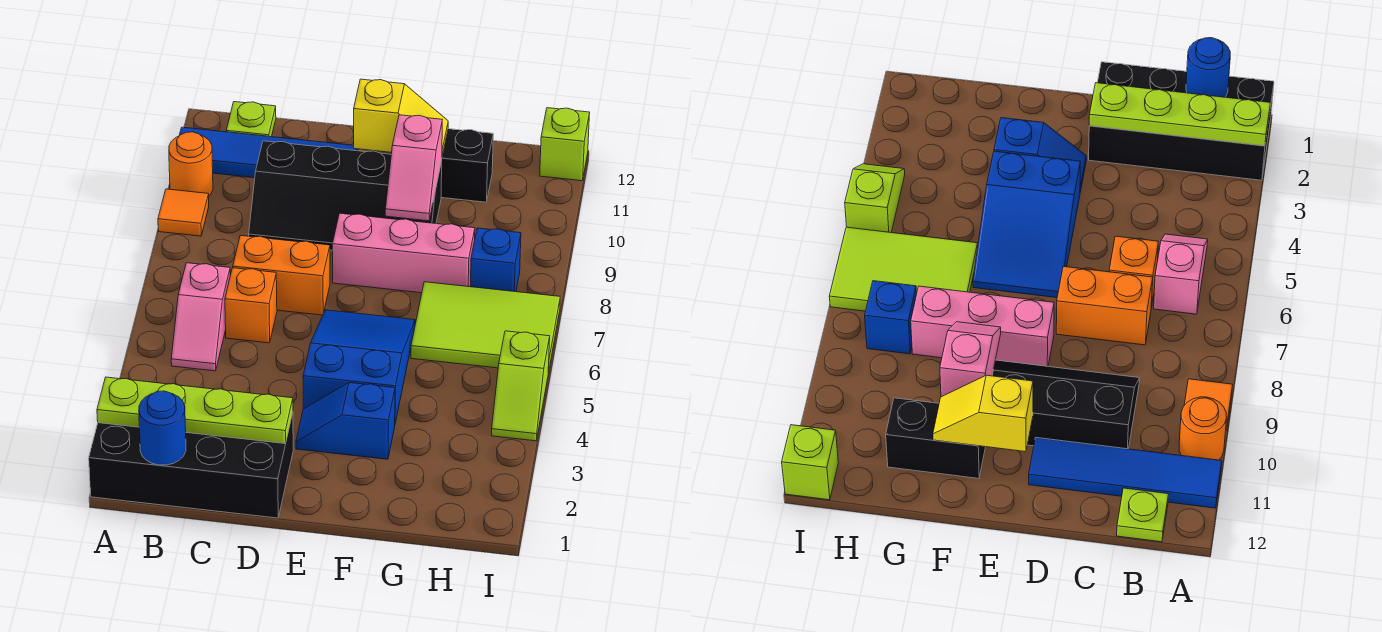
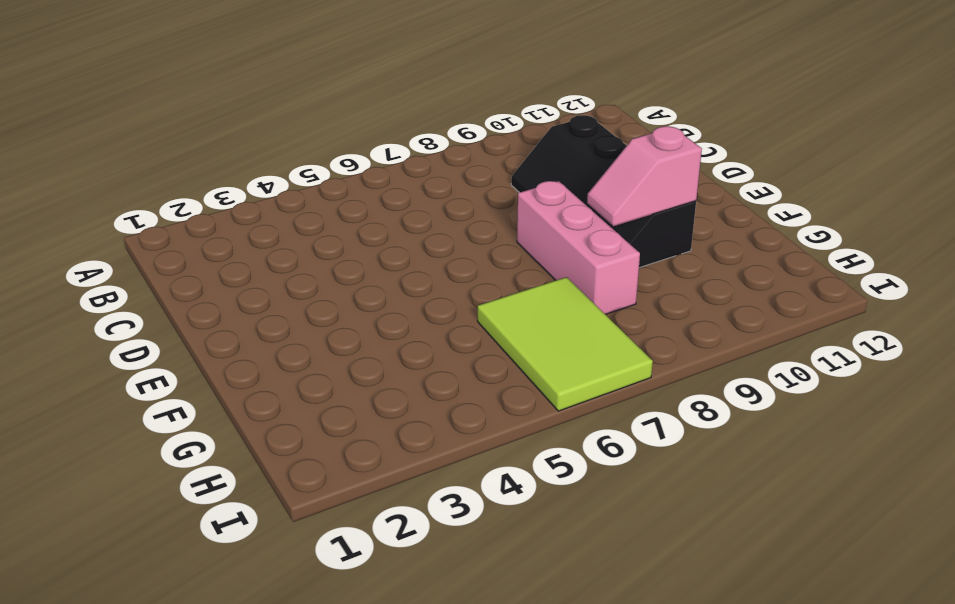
none -> black 2x4 brick [89,413,293,518]
none -> orange 1x1 tile [158,189,209,236]
none -> orange 1x1 round brick [169,132,213,196]

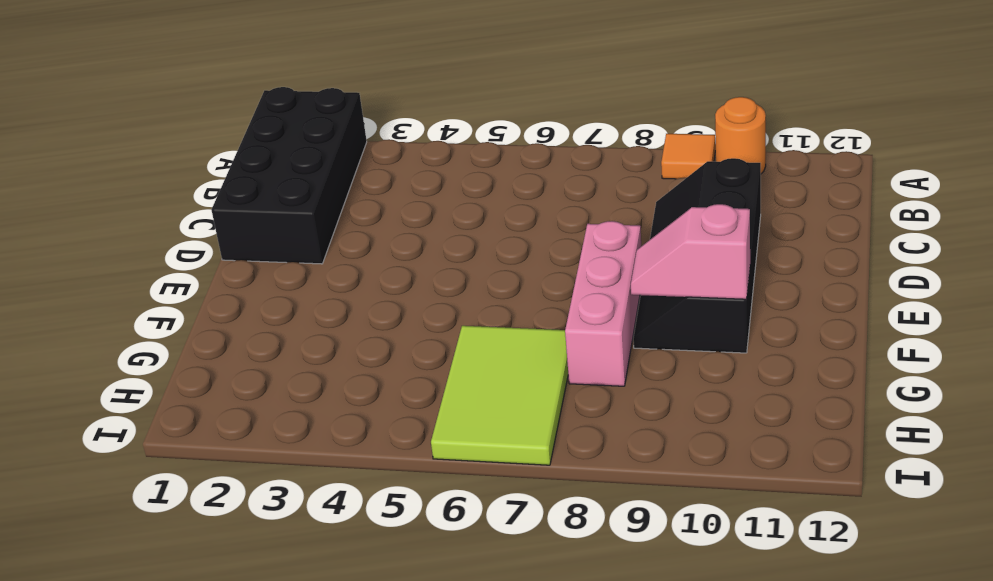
none -> blue 1x4 tile [179,127,358,178]
none -> pink 1x2 slope [171,263,230,371]
none -> lime 1x1 plate [226,102,276,137]

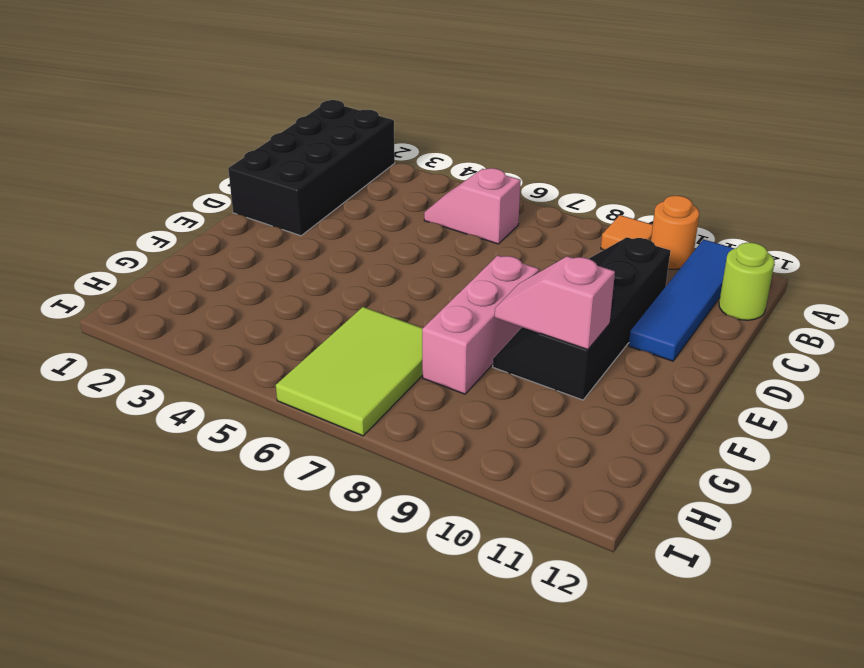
lime 1x1 round brick [719,243,775,320] -> lime 1x1 plate [226,102,276,137]
none -> orange 1x1 brick [225,268,277,343]
none -> orange 1x2 brick [233,235,330,315]
none -> blue 1x2 slope [296,383,395,459]

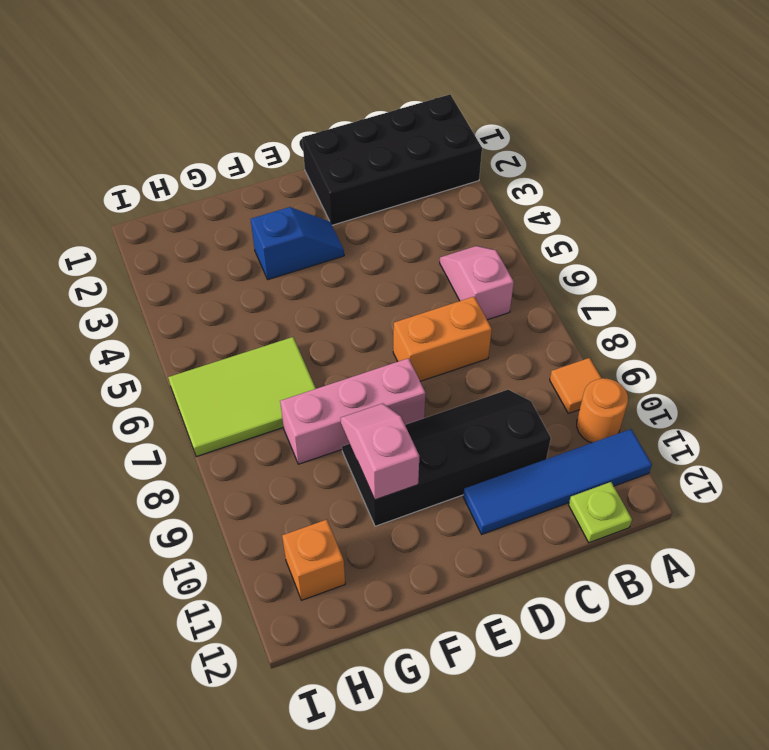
orange 1x1 brick [282,520,345,600] -> orange 1x1 brick moved to [225,268,277,343]
none -> blue 2x3 slope [303,310,415,423]
none -> black 1x2 brick [441,129,493,202]
none -> blue 1x1 brick [470,228,521,292]

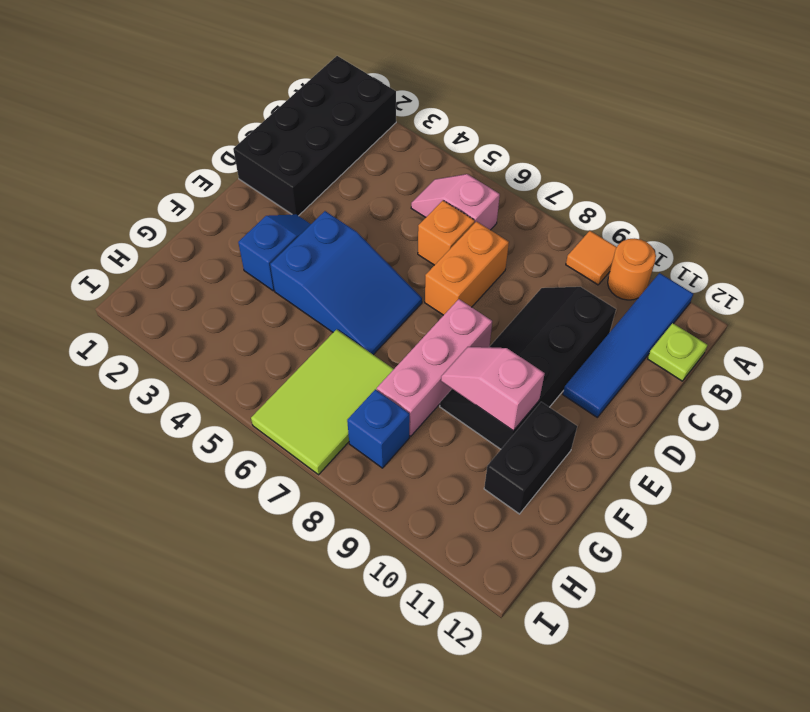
none -> lime 1x2 slope [492,331,550,441]
none -> lime 1x1 brick [540,108,590,181]
none -> lime 1x4 plate [97,377,293,444]

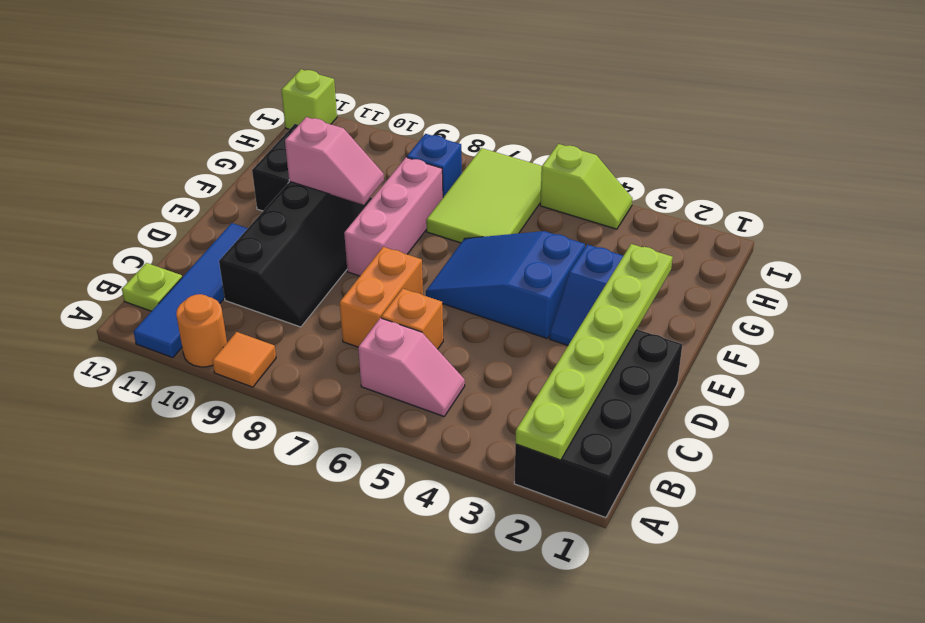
lime 1x6 plate [515,244,673,460] -> lime 1x4 plate [97,377,293,444]
none -> blue 1x1 round brick [139,391,186,465]
none -> yellow 1x2 slope [354,79,448,156]

